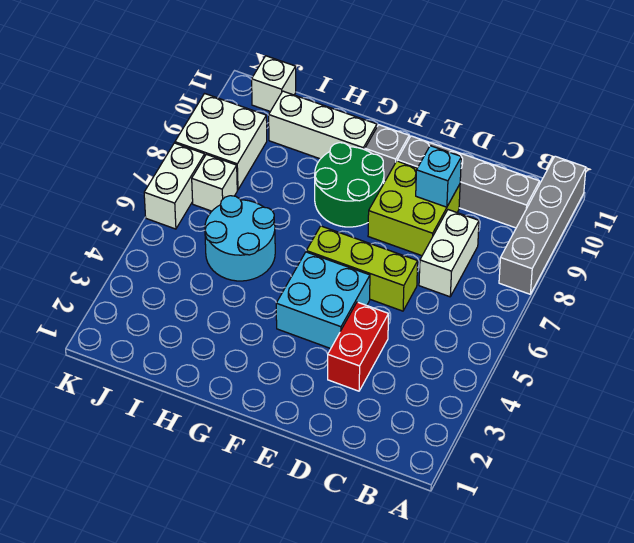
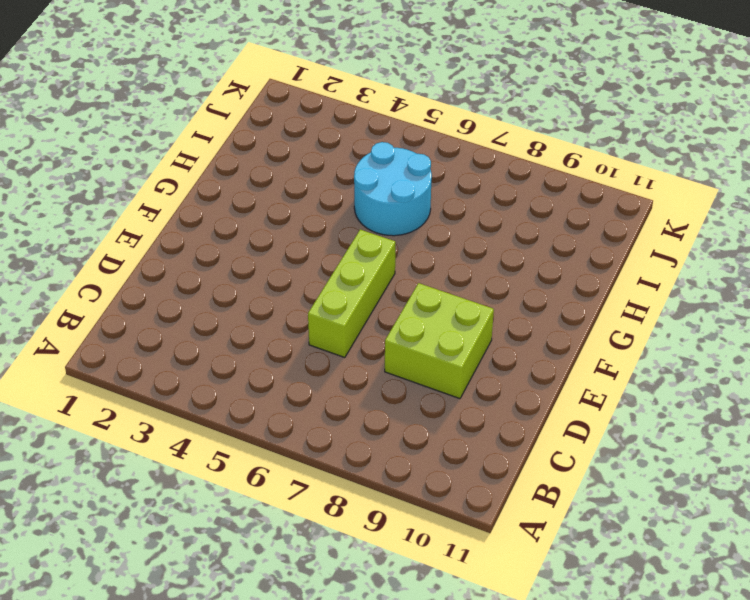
none -> grey 1x4 brick [499,156,586,294]
none -> grey 1x4 brick [397,136,540,228]
none -> white 1x2 brick [419,210,479,297]

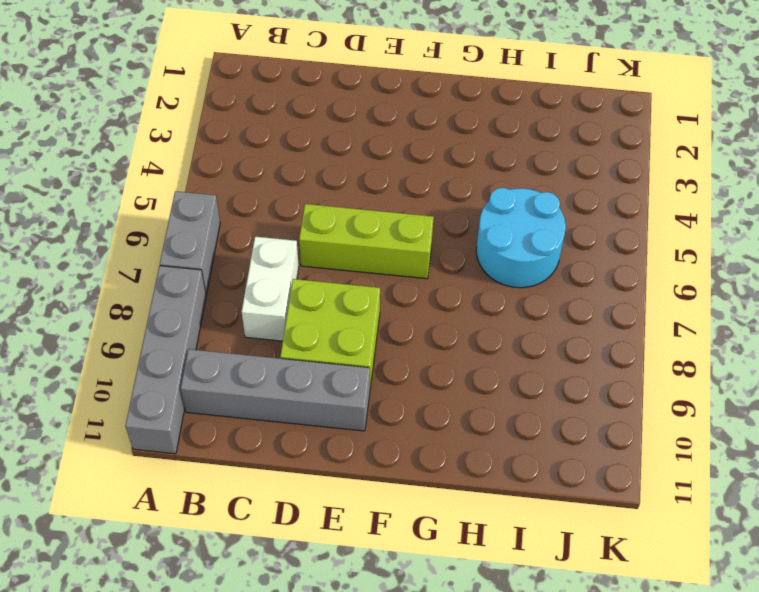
grey 1x2 brick [160,191,220,294] -> none
none -> red 1x2 brick [328,302,389,391]
none -> cyan 2x2 brick [276,252,370,349]
none -> green 2x2 round brick [315,143,384,227]

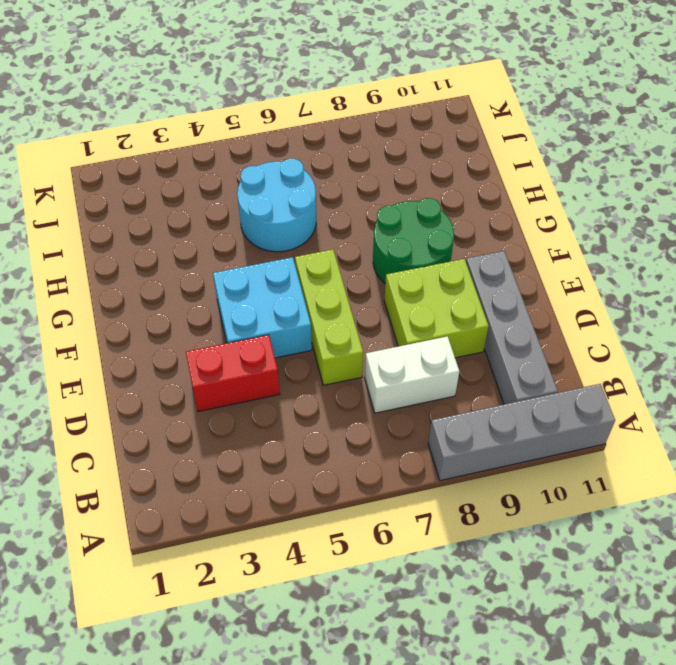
none -> grey 1x1 brick [365,125,409,182]
none -> white 1x3 brick [269,91,377,159]
none -> white 1x1 brick [192,154,237,211]

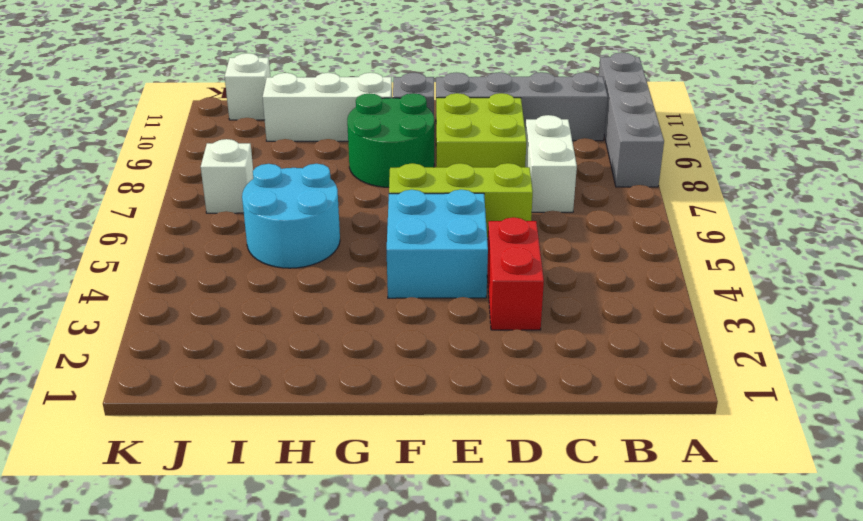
none -> white 2x2 brick [175,94,267,190]
none -> white 1x2 brick [144,143,205,229]
none -> cyan 1x1 brick [416,146,461,207]

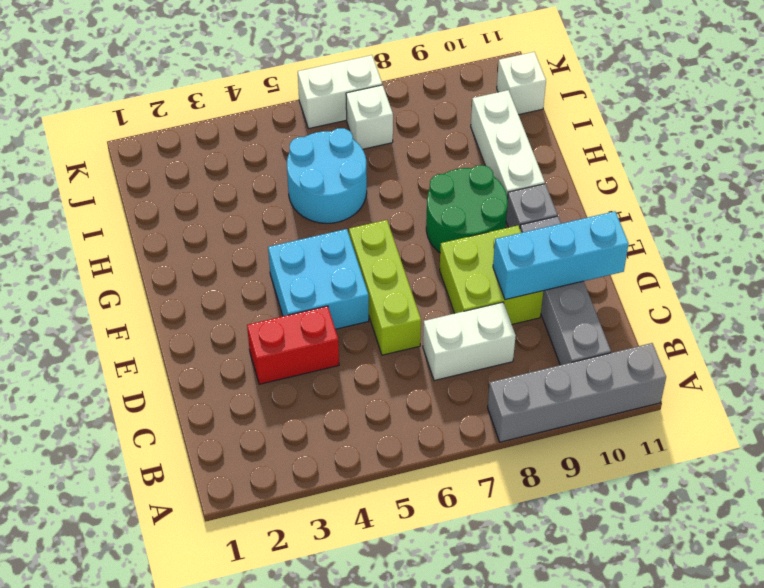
cyan 1x3 brick [493,211,629,300] -> cyan 1x1 brick [416,146,461,207]
none -> white 2x2 brick [175,94,267,190]

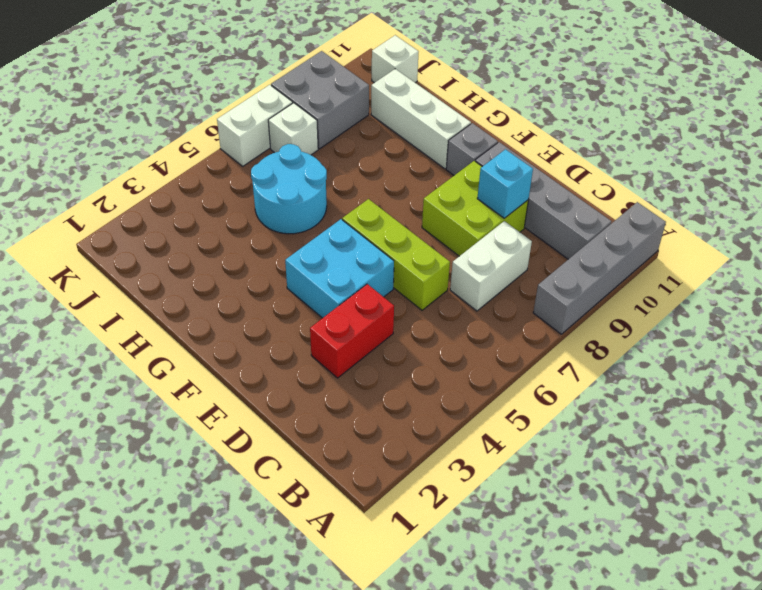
grey 2x2 brick [271,51,369,149] -> white 2x2 brick [175,94,267,190]
none -> green 2x2 round brick [315,143,384,227]

